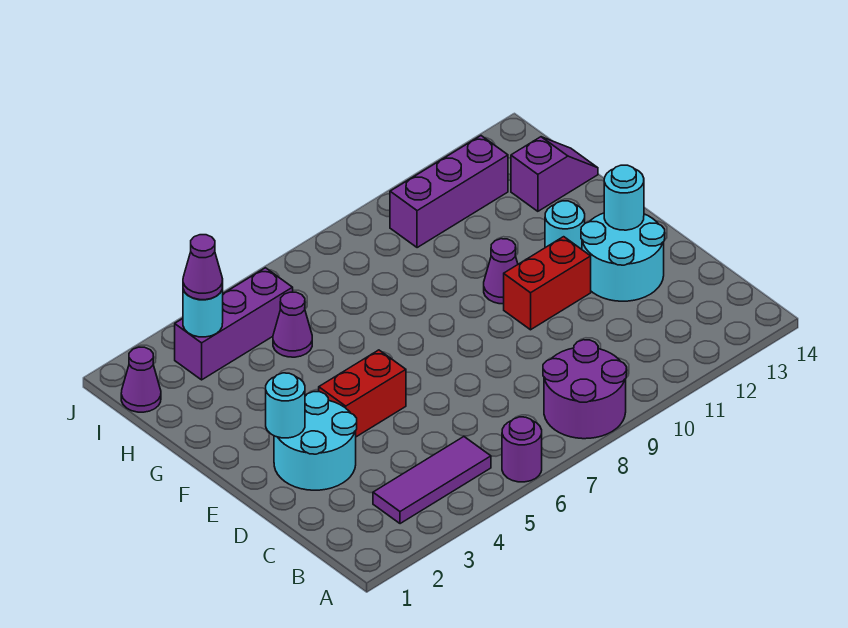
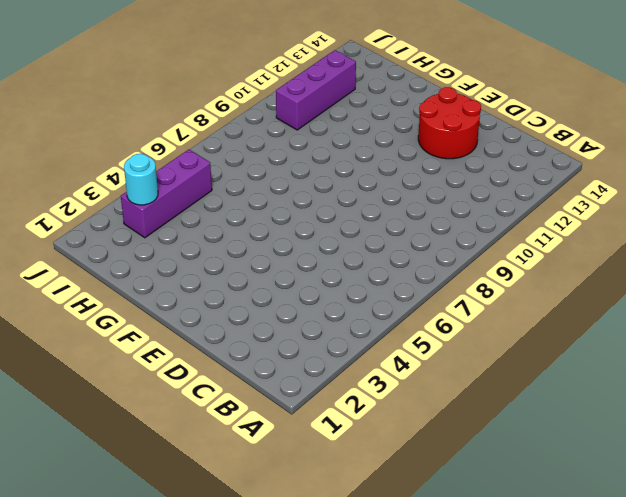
red 2x2 round brick [418,87,481,159] -> cyan 2x2 round brick [581,213,665,301]
none -> purple 1x1 round brick [502,417,542,482]
none -> purple 2x2 round brick [543,340,627,439]
none -> purple 1x3 tile [373,437,491,524]

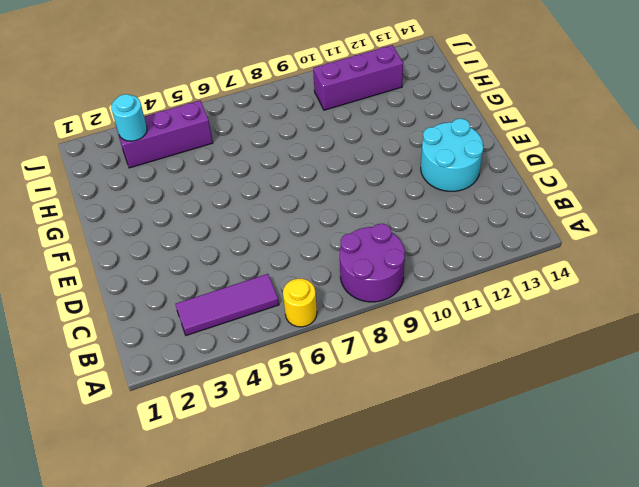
yellow 1x1 round brick [283,279,317,327] -> purple 1x1 round brick [502,417,542,482]
none -> cyan 2x2 round brick [274,392,357,490]
none -> red 1x2 brick [319,350,406,437]
none -> red 1x2 brick [504,237,591,330]

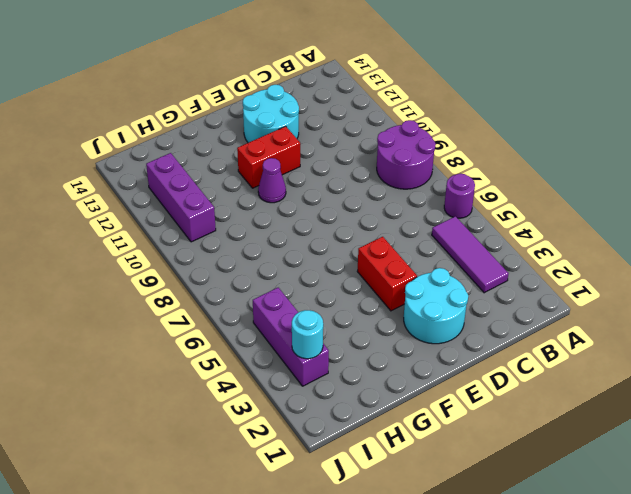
red 1x2 brick [237,126,300,188] -> red 1x2 brick turned to [504,237,591,330]
none -> cyan 1x1 round brick [545,201,585,249]
none -> purple 1x1 cone [273,292,312,357]
none -> purple 1x2 slope [511,137,598,211]

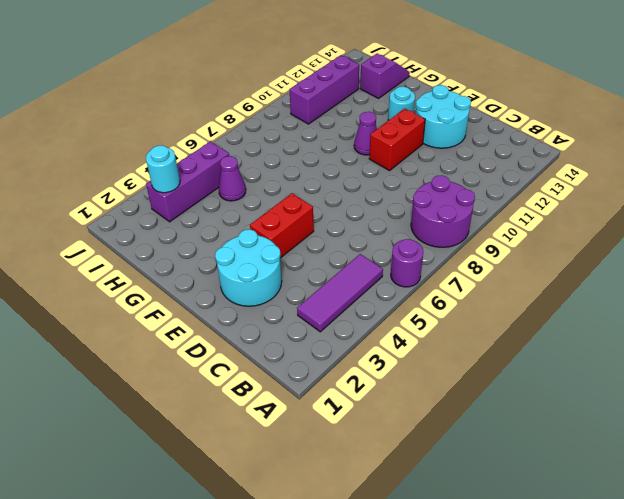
none -> purple 1x1 cone [121,347,161,412]
none -> cyan 1x1 round brick [266,373,305,438]
none -> cyan 1x1 round brick [604,165,644,230]

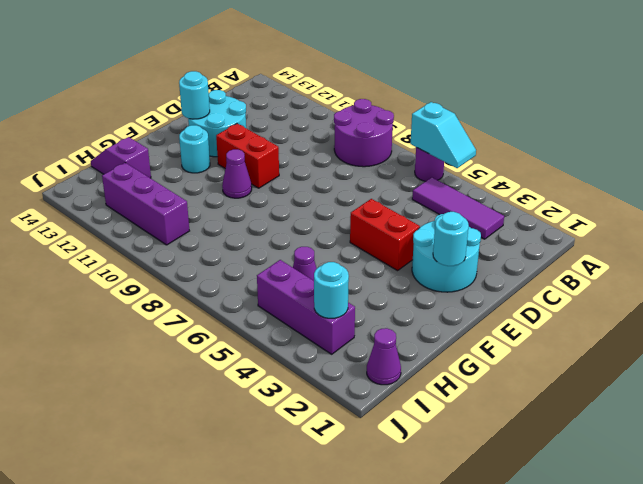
cyan 1x2 slope [410,102,476,168] -> none
none -> purple 1x1 cone [183,235,223,300]

